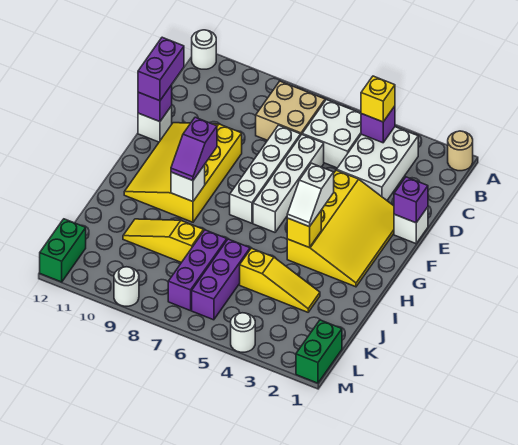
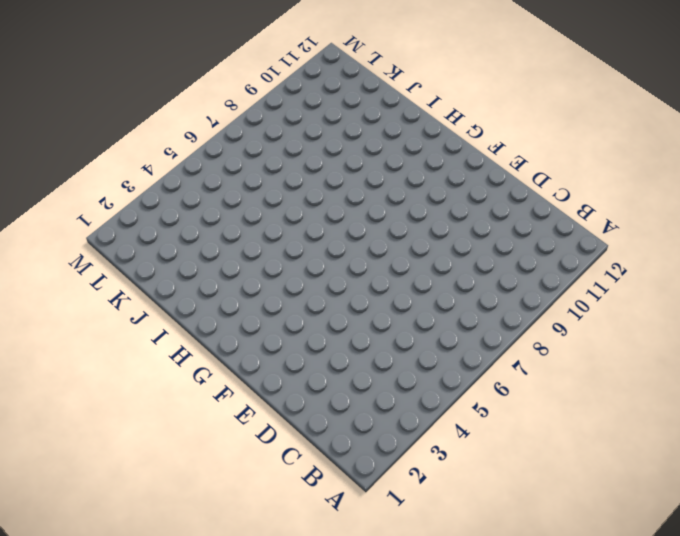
none -> tan 1x1 round brick [448,131,473,171]
none -> white 1x1 round brick [192,30,216,69]
none -> white 2x3 brick [337,127,418,200]

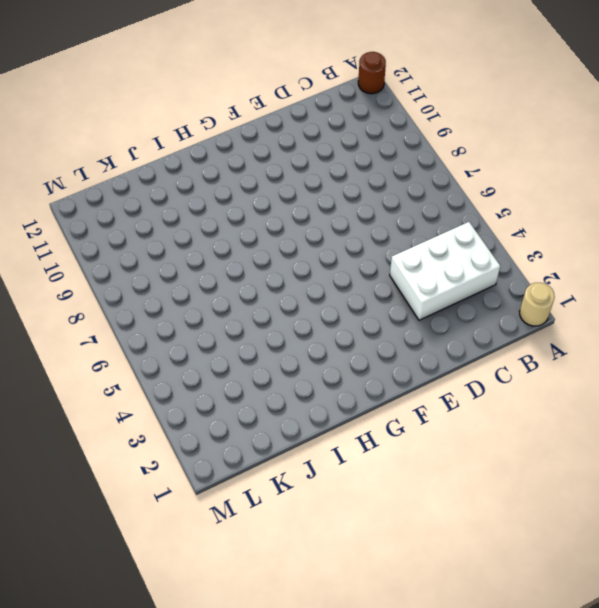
brown 1x1 round brick [358,52,386,94] -> white 1x1 round brick [192,30,216,69]
none -> white 2x2 brick [302,100,361,168]
none -> tan 2x2 brick [256,81,325,140]
none -> white 1x4 brick [253,135,324,232]

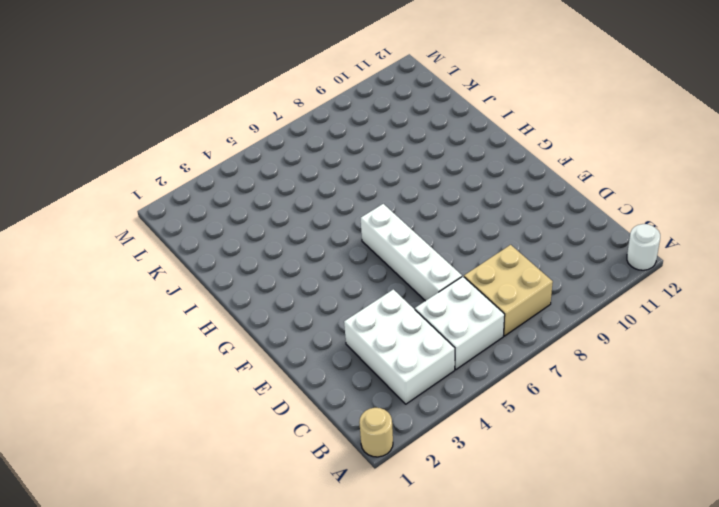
none -> white 1x4 brick [230,125,301,223]
none -> white 1x1 brick [394,207,428,244]
none -> yellow 3x4 slope [287,170,394,287]

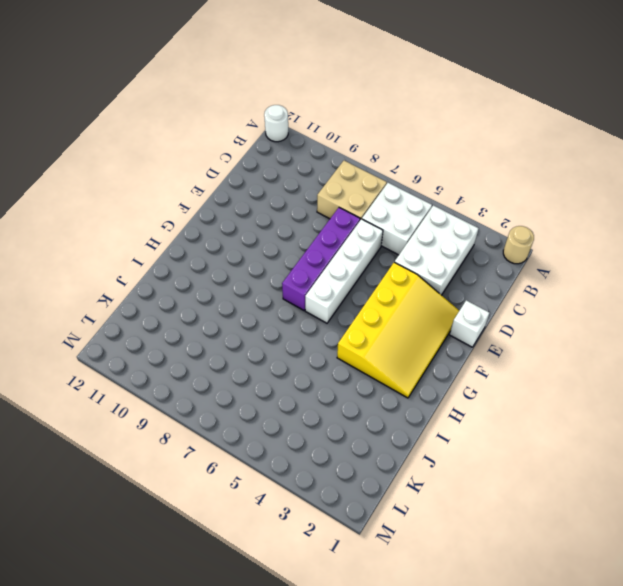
purple 1x4 brick [282,208,360,310] -> white 1x4 brick [230,125,301,223]
none -> yellow 3x4 slope [124,123,242,222]
none -> white 1x1 brick [138,106,172,142]
none -> yellow 1x3 slope [240,248,320,312]

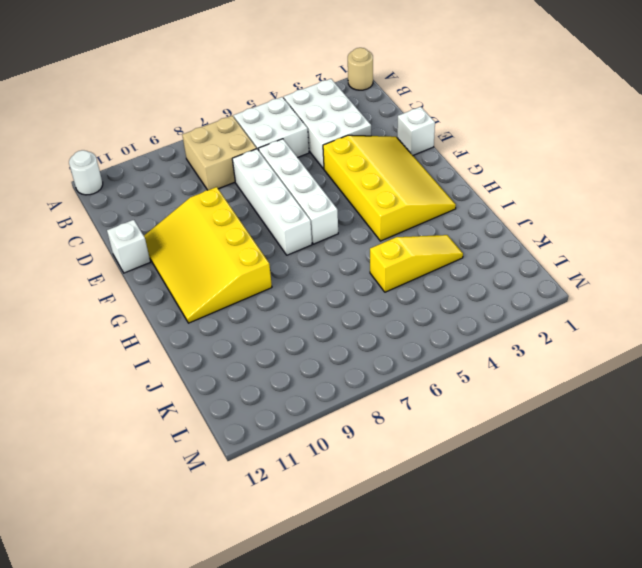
none -> purple 1x3 brick [192,239,250,320]
none -> purple 1x3 brick [168,230,227,311]
none -> yellow 1x3 slope [123,219,204,262]

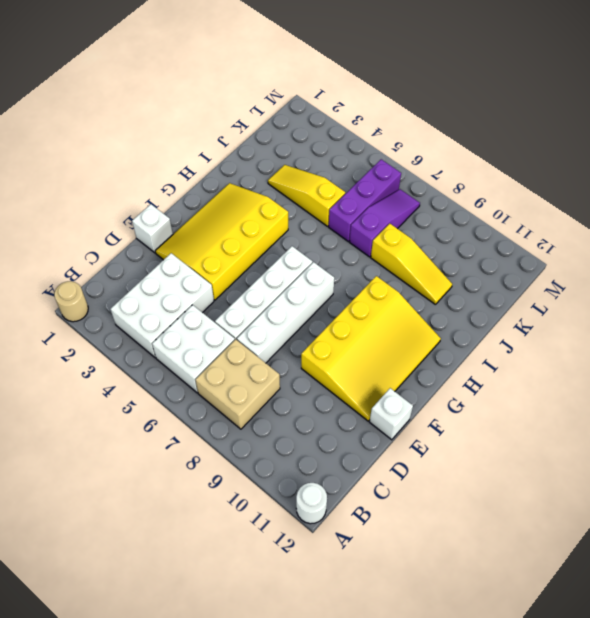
purple 1x3 slope [349,189,420,257] -> purple 1x3 brick [168,230,227,311]
none -> green 1x2 brick [296,320,342,383]
none -> green 1x2 brick [40,219,86,282]
none -> white 1x1 round brick [231,313,255,352]

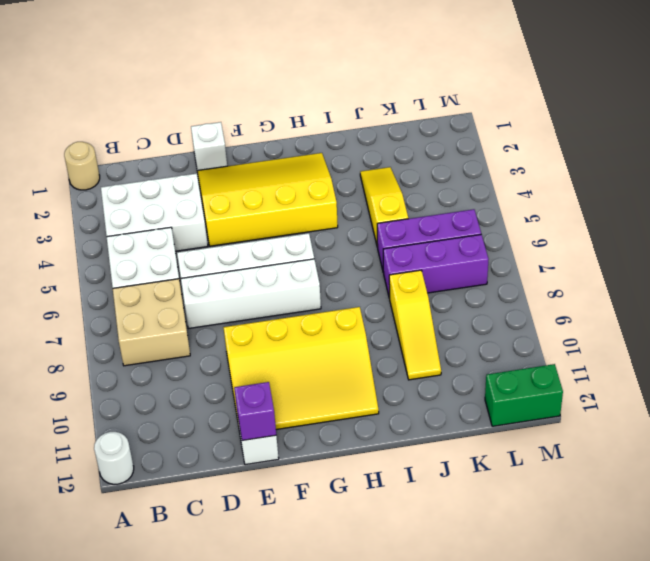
none -> green 1x2 brick [296,320,342,383]
none -> white 1x1 round brick [231,313,255,352]
none -> white 1x1 round brick [114,267,139,306]

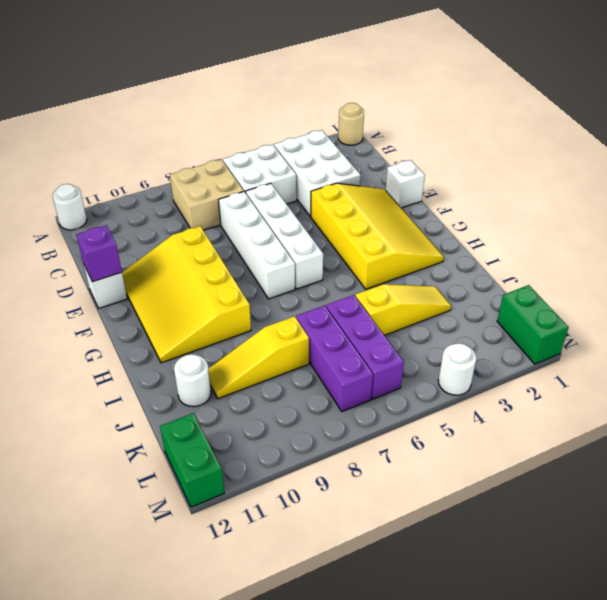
white 1x1 round brick [174,354,211,407] -> white 1x1 round brick moved to [114,267,139,306]
none -> purple 1x1 brick [361,106,395,143]
none -> purple 1x1 brick [394,177,428,223]
none -> yellow 1x1 brick [287,211,321,248]

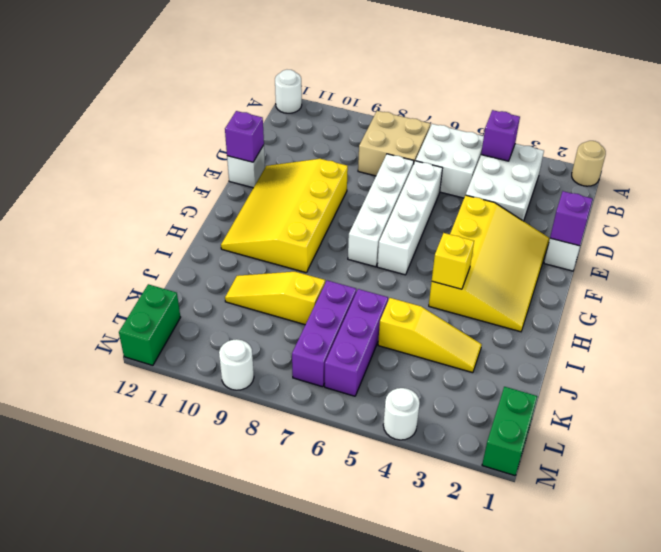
none -> white 1x1 brick [171,165,205,202]
none -> yellow 1x1 brick [361,76,395,122]
none -> purple 1x2 brick [138,37,184,101]

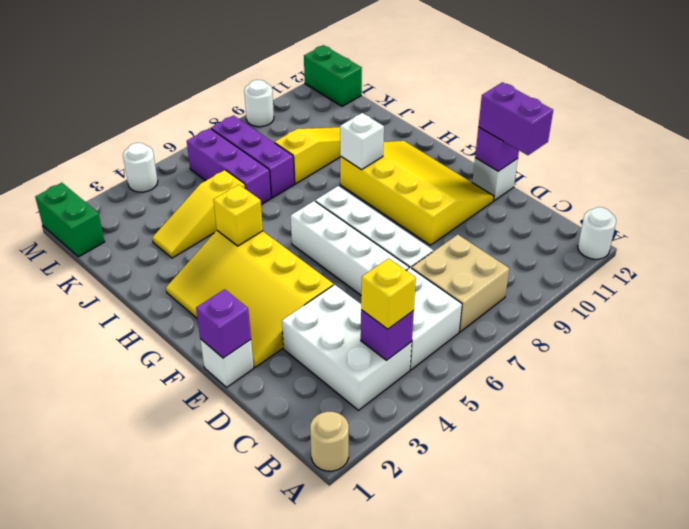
none -> white 1x2 slope [287,163,334,227]
none -> purple 1x2 slope [171,117,217,181]

